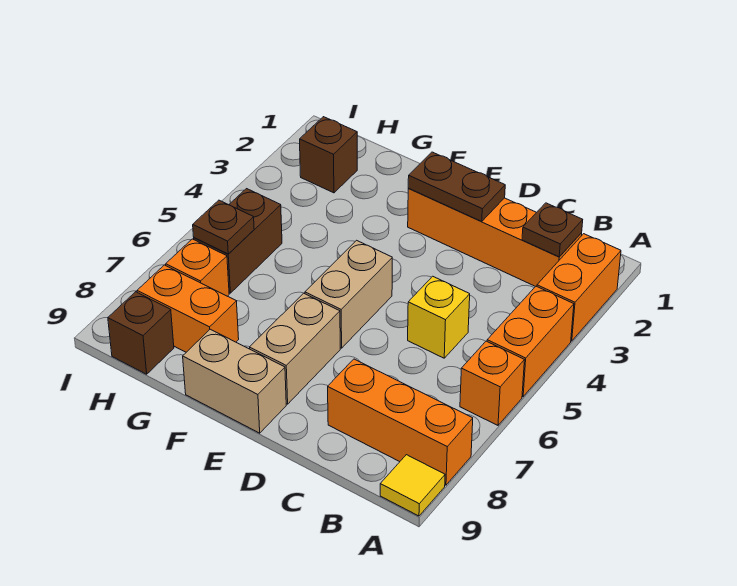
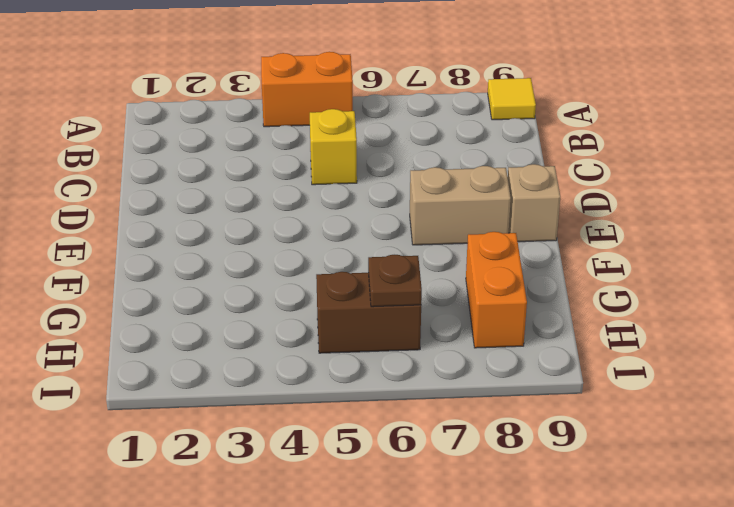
tan 1x1 brick [508,164,560,242] -> tan 1x2 brick [183,329,286,433]
none -> orange 1x2 brick [537,234,621,341]
none -> orange 1x1 brick [460,341,524,425]
none -> orange 1x3 brick [328,359,473,485]

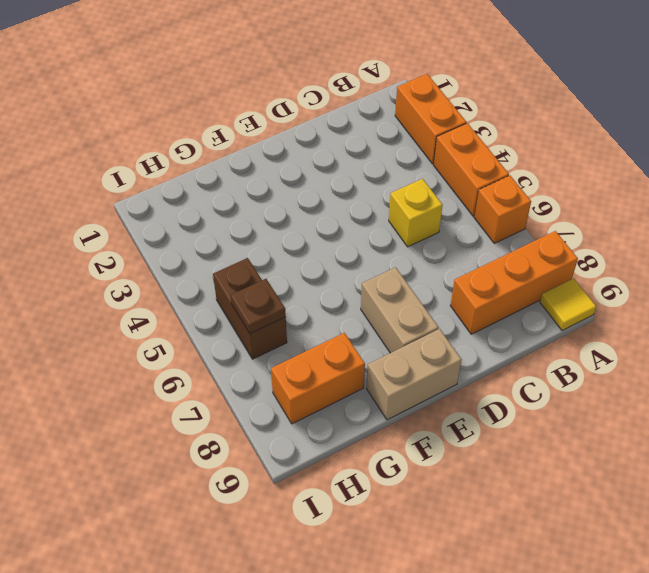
none -> orange 1x4 brick [408,189,582,287]
none -> tan 1x2 brick [305,240,392,348]
none -> brown 1x1 brick [300,117,357,193]

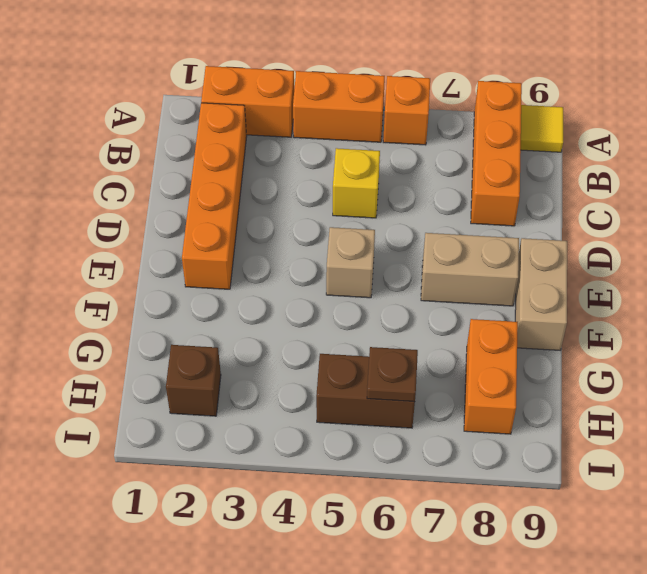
tan 1x1 brick [326,227,375,298] -> tan 1x2 brick [305,240,392,348]
none -> orange 1x1 brick [166,239,229,296]
none -> brown 1x1 brick [108,292,174,374]
none -> brown 1x1 plate [522,203,583,257]

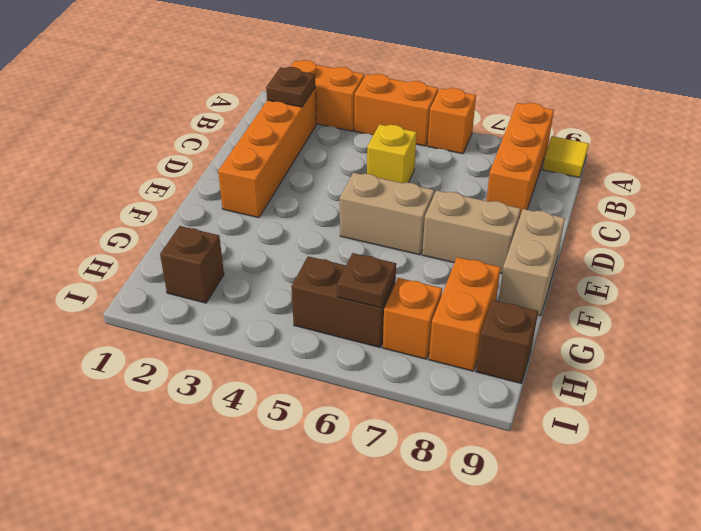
none -> brown 1x2 plate [408,152,505,222]

